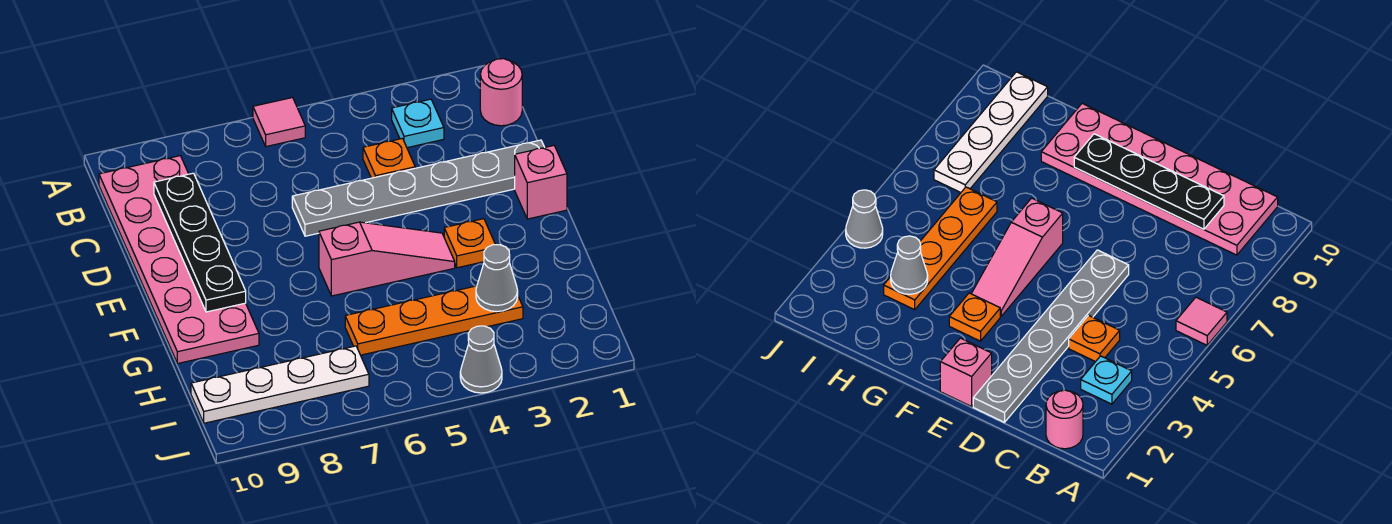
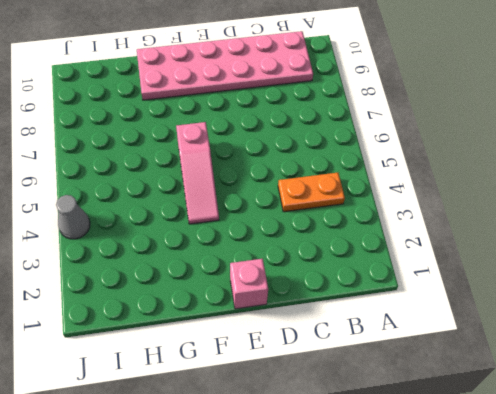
orange 1x2 plate [278,173,345,212] -> orange 1x1 plate [363,138,415,178]
none -> pink 1x1 tile [253,98,305,147]
none -> pink 1x1 round brick [480,59,522,126]
none -> cyan 1x1 plate [392,99,444,148]

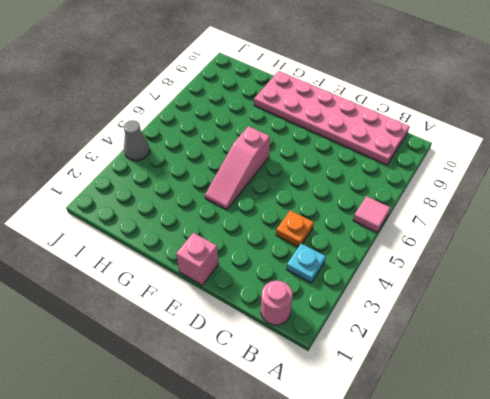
none -> grey 1x6 plate [292,140,545,236]
none -> orange 1x1 plate [444,219,495,268]
none -> orange 1x4 plate [345,286,523,355]

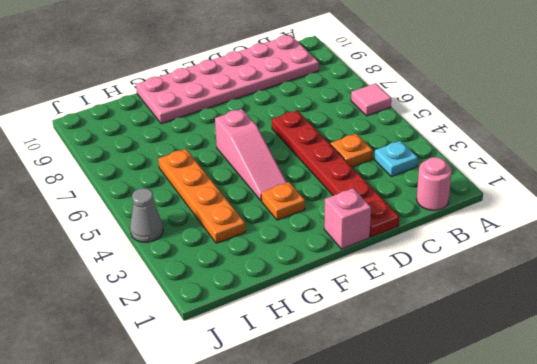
red 1x6 plate [272,110,399,237] -> grey 1x6 plate [292,140,545,236]
none -> white 1x4 plate [191,346,369,423]
none -> black 1x4 plate [154,173,246,312]
none -> grey 1x1 cone [476,245,518,312]

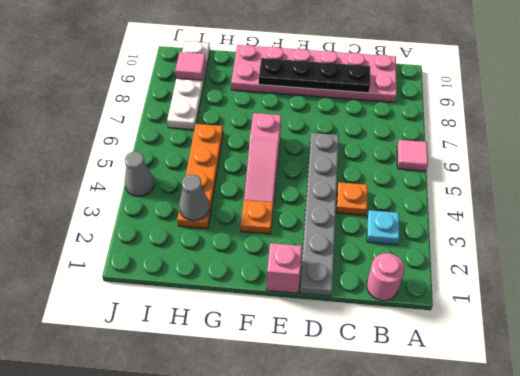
pink 1x1 tile [175,52,206,80] -> none

